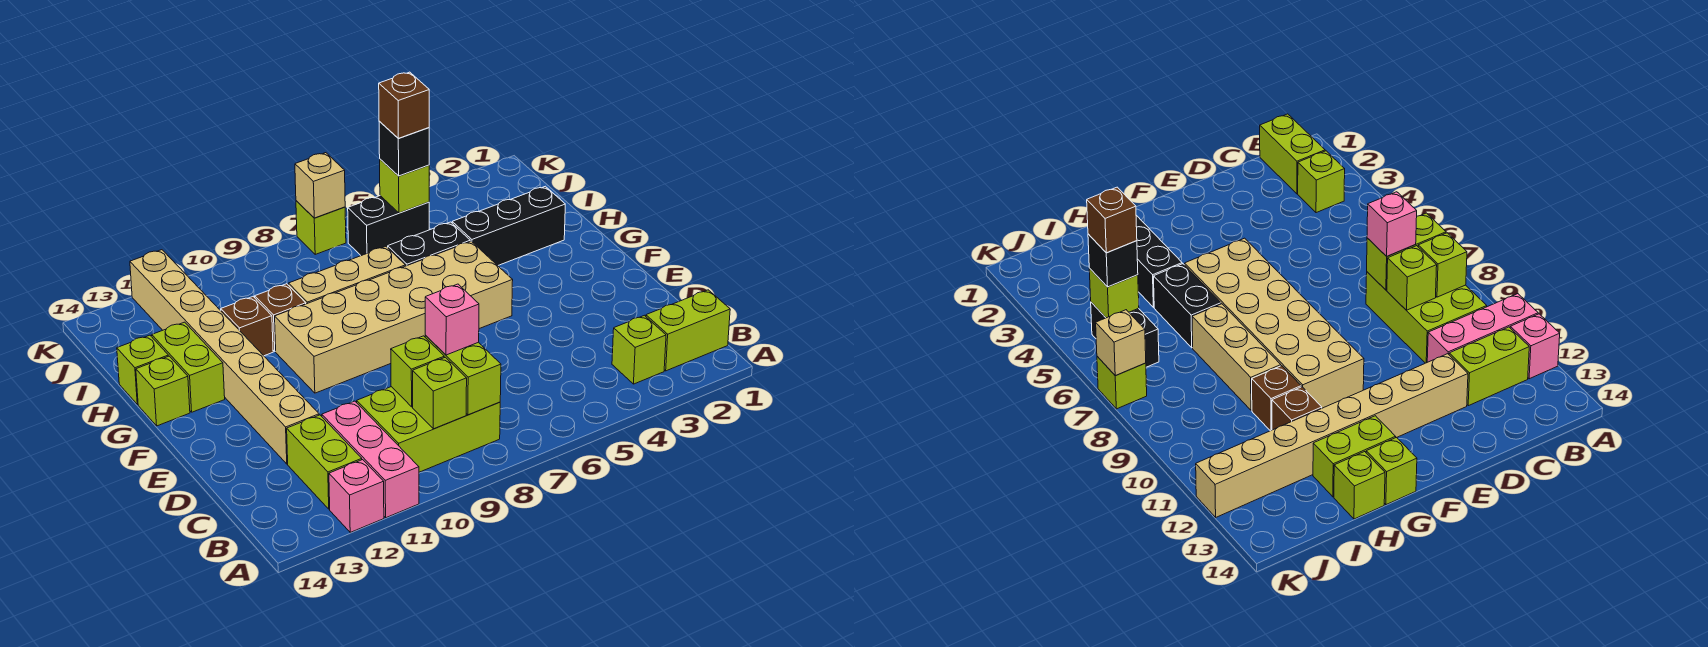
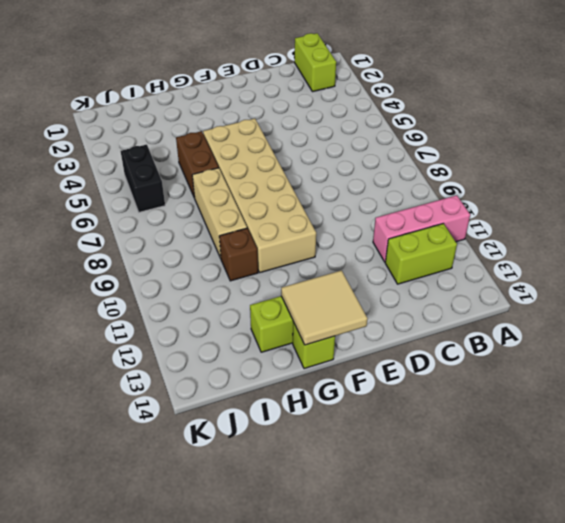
tan 2x2 tile [281,270,368,345] -> none
brown 1x2 brick [176,131,219,198] -> black 1x2 brick [388,222,470,266]
none -> pink 1x1 brick [329,460,384,532]
none -> lime 1x1 brick [612,315,666,384]
none -> lime 2x3 brick [357,387,500,472]

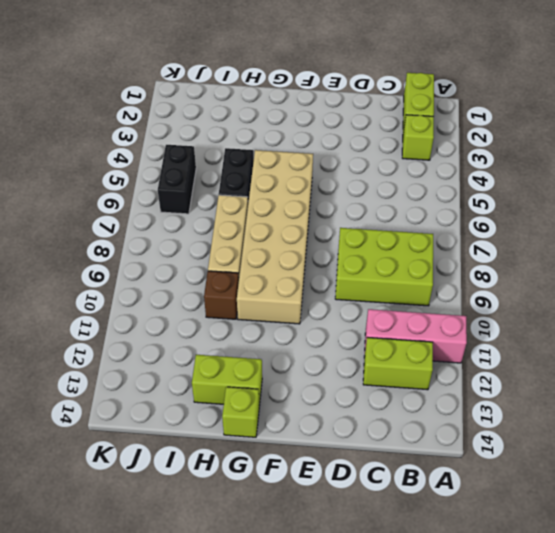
lime 2x3 brick [335,228,433,306] -> lime 2x3 brick turned to [357,387,500,472]
none -> pink 1x1 brick [329,460,384,532]
none -> tan 1x8 brick [130,250,319,464]
none -> black 1x3 brick [452,186,565,265]

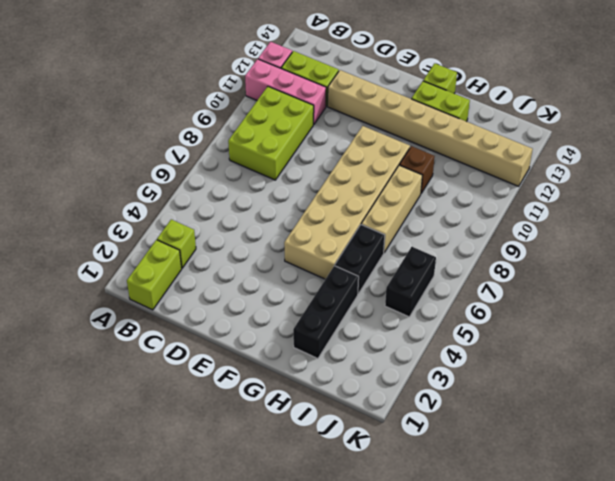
none -> brown 1x1 brick [221,297,273,356]
none -> lime 1x1 brick [117,335,168,404]
none -> lime 1x1 brick [296,201,346,254]

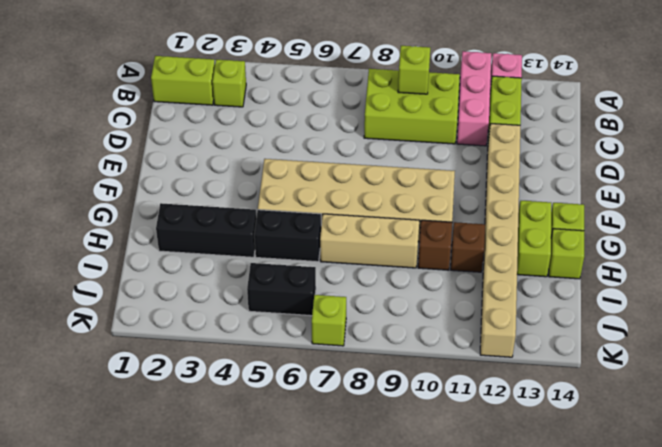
none -> lime 1x2 brick [425,335,501,415]
none -> lime 1x1 brick [391,336,444,407]
none -> lime 1x1 brick [380,159,429,213]

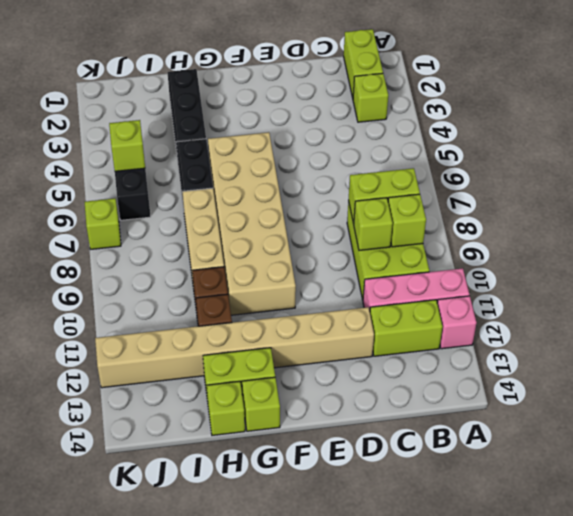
none -> tan 1x1 brick [295,153,345,218]
none -> pink 1x1 brick [425,284,479,355]
none -> black 1x1 brick [379,121,429,176]

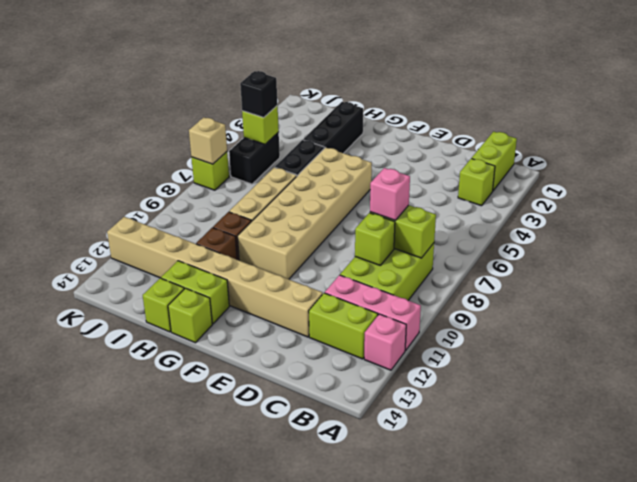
none -> lime 1x1 brick [413,357,467,429]
none -> brown 1x1 brick [379,72,429,138]

